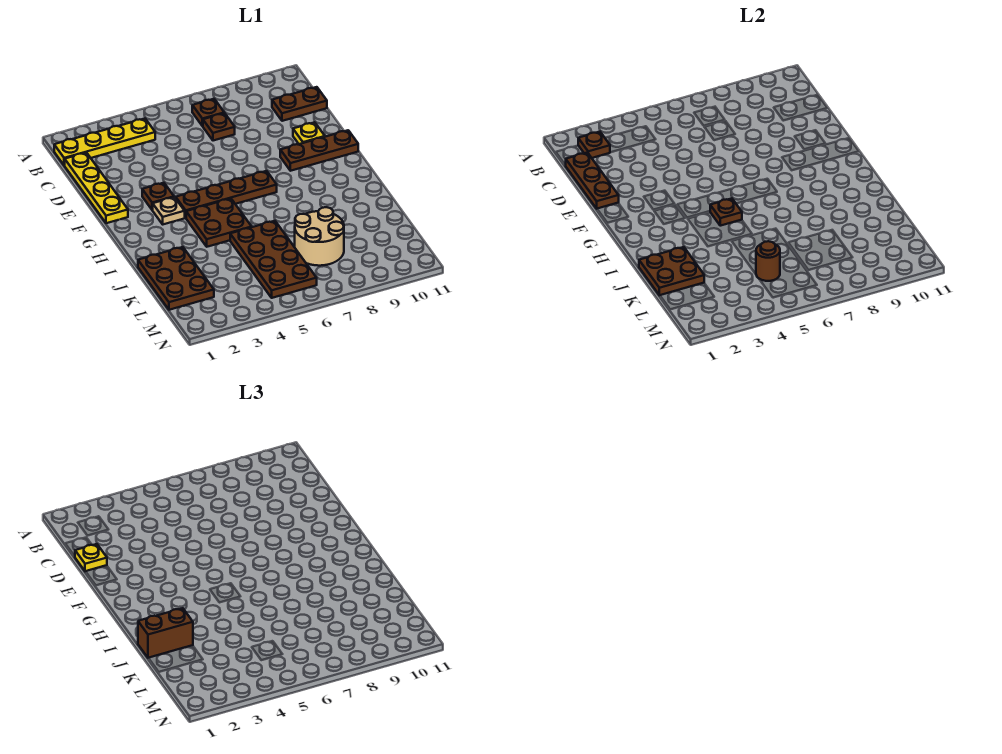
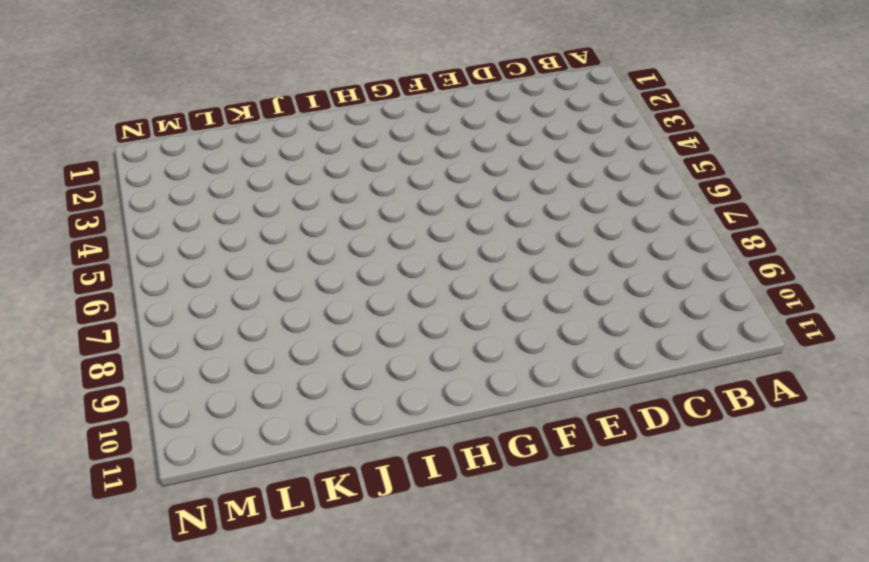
none -> yellow 1x4 plate [54,119,155,166]
none -> brown 1x1 plate [192,99,224,126]
none -> yellow 1x4 plate [65,153,128,223]

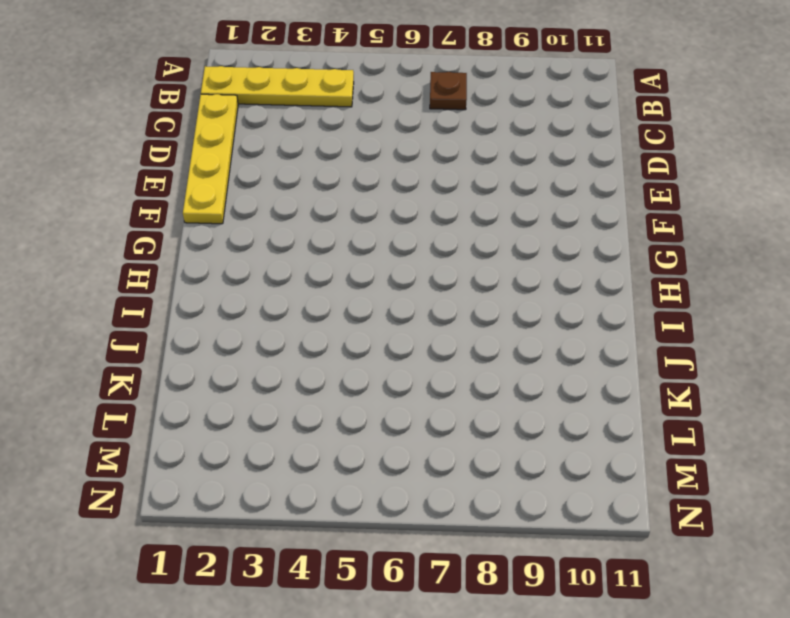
none -> brown 1x1 plate [203,113,235,141]
none -> brown 1x2 plate [272,87,327,121]
none -> yellow 1x1 plate [293,122,325,144]

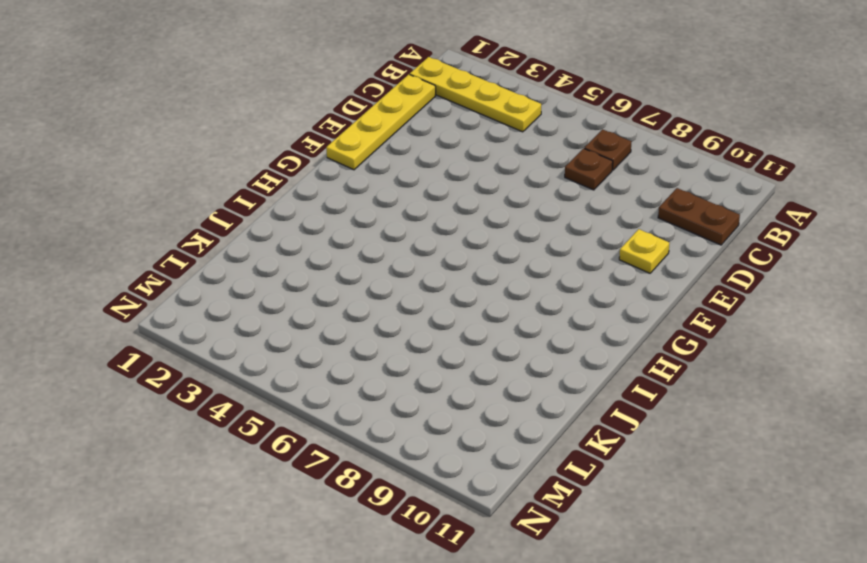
none -> brown 1x1 plate [142,183,174,210]
none -> brown 1x3 plate [280,130,358,171]
none -> tan 1x1 plate [153,197,185,224]

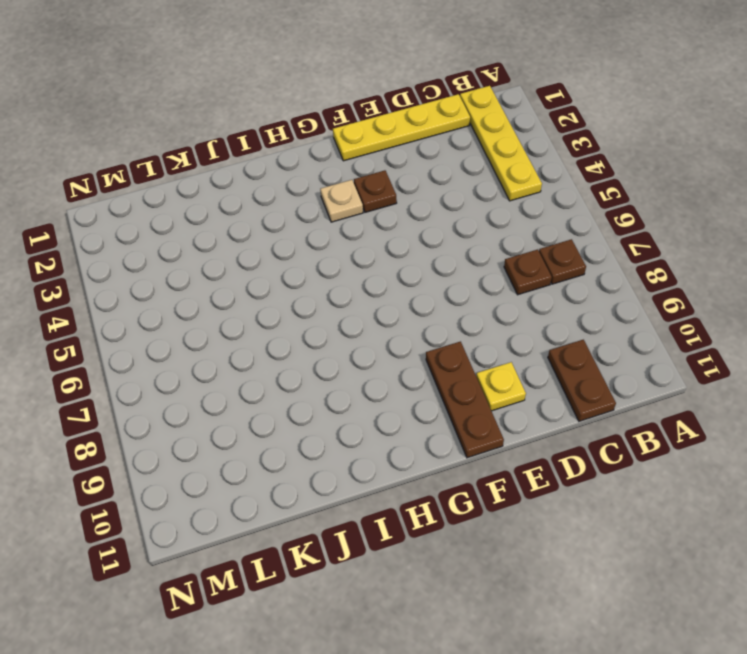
none -> brown 1x4 plate [176,171,277,218]
none -> brown 2x2 plate [186,199,251,247]
none -> brown 2x3 plate [138,247,214,310]

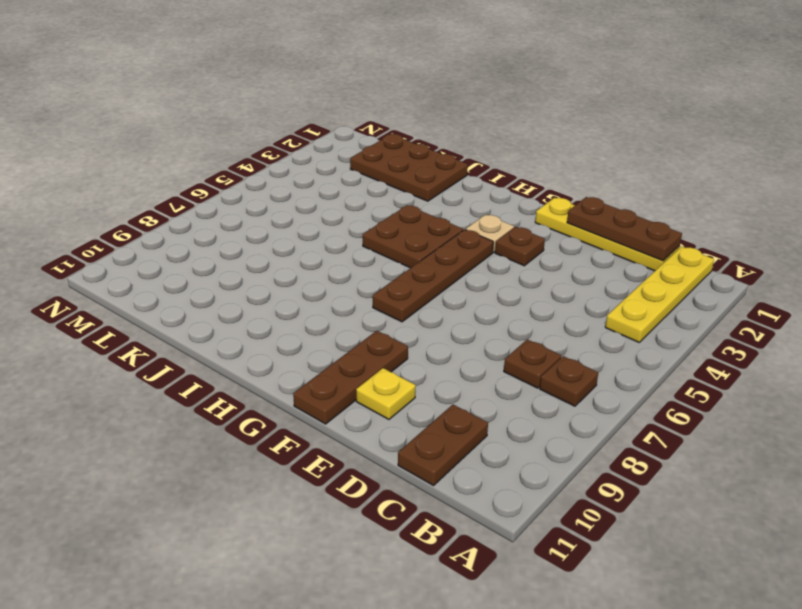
none -> brown 2x4 plate [230,221,317,298]
none -> tan 2x2 round brick [295,207,344,266]
none -> brown 1x1 plate [578,132,610,158]

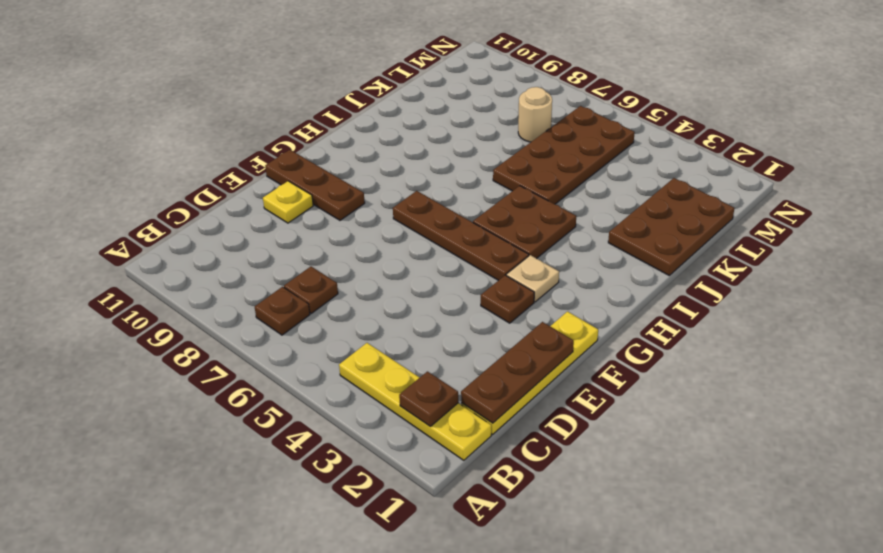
tan 1x1 round brick [518,87,552,142] -> tan 2x2 round brick [295,207,344,266]
none -> brown 1x2 plate [272,87,327,121]
none -> brown 1x1 plate [710,199,742,226]
none -> brown 2x2 plate [639,247,704,295]

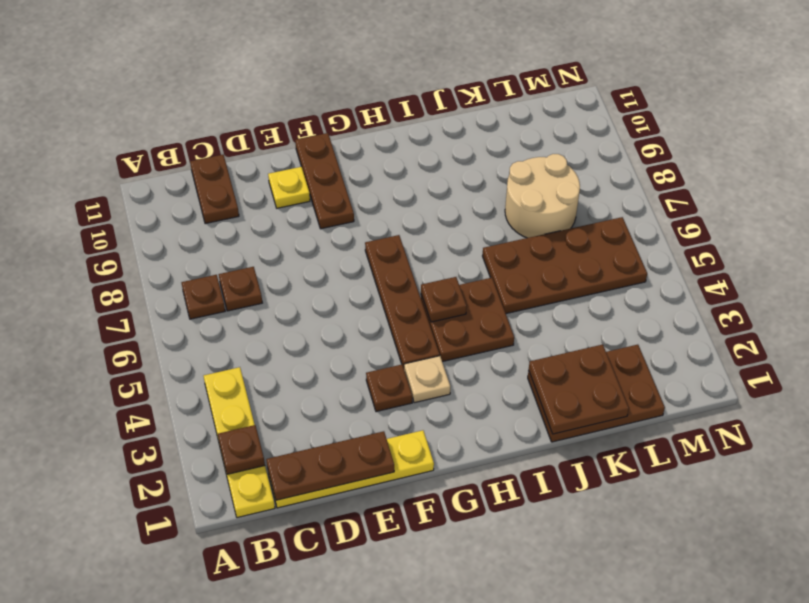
none -> brown 1x1 round brick [756,241,780,281]
none -> yellow 1x1 plate [75,544,107,571]
none -> brown 1x2 brick [138,608,193,658]

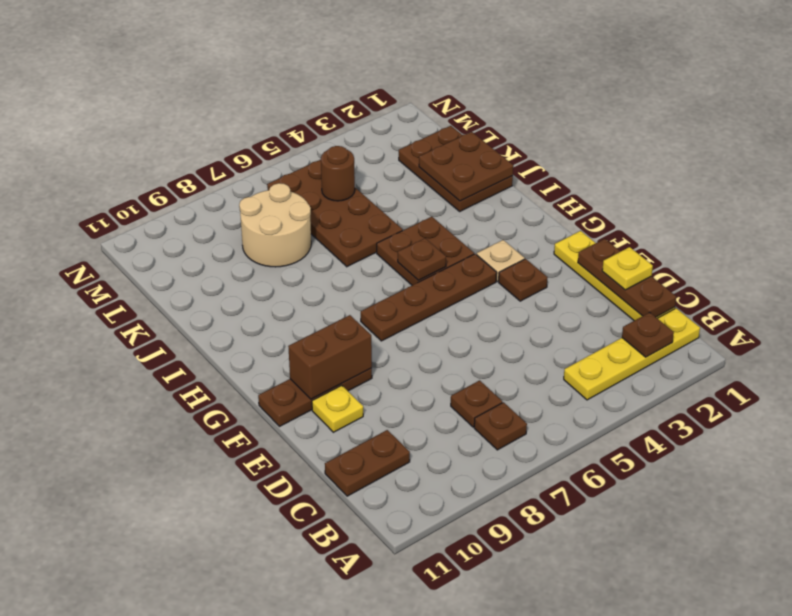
brown 1x2 brick [288,315,372,399] -> brown 1x2 brick moved to [138,608,193,658]

